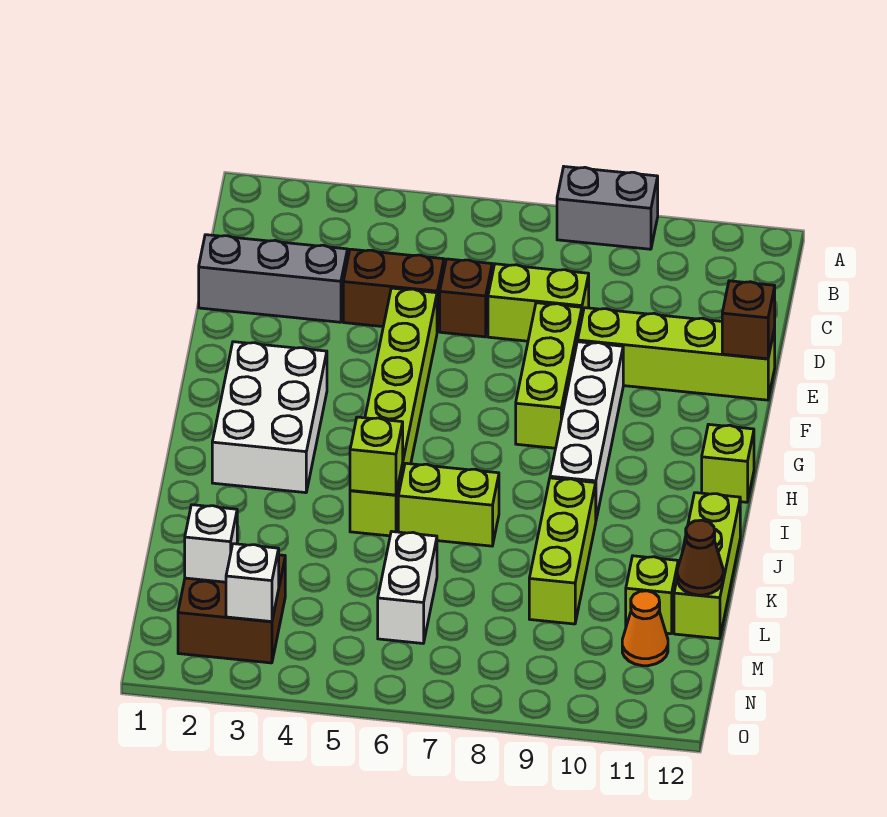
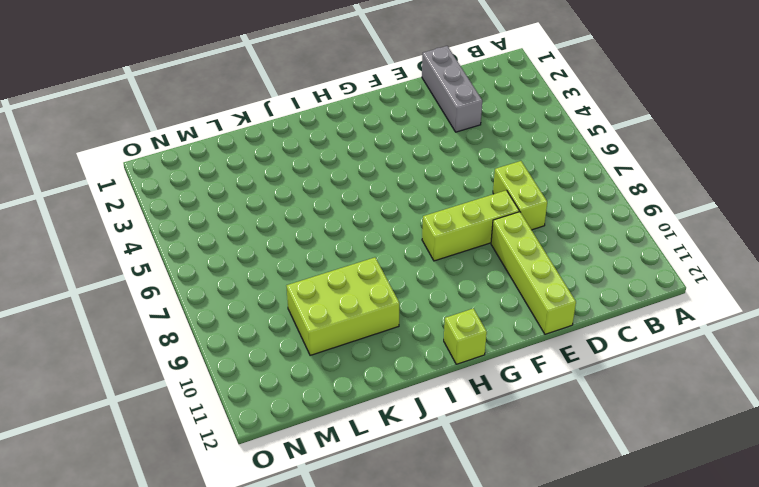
lime 2x3 brick [287,257,399,355] -> lime 1x3 brick [529,478,596,624]
none -> grey 1x2 brick [557,167,658,249]
none -> brown 1x2 brick [343,249,444,331]
none -> brown 1x1 brick [440,259,492,337]

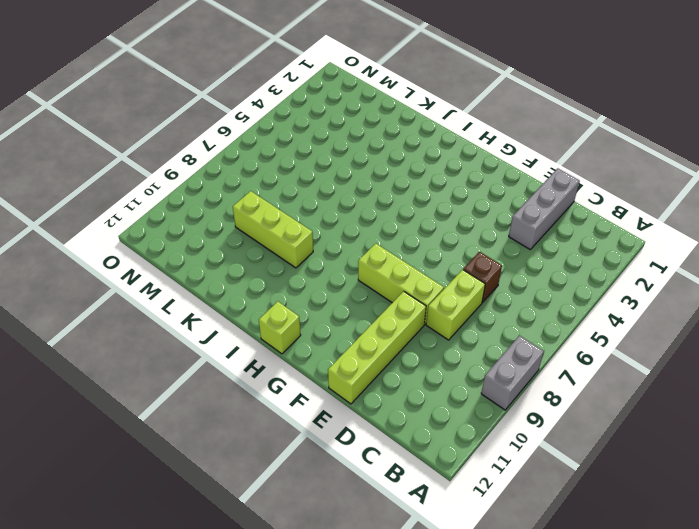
none -> brown 1x2 brick [343,249,444,331]
none -> lime 1x6 brick [350,288,437,536]
none -> white 1x4 brick [550,342,623,519]

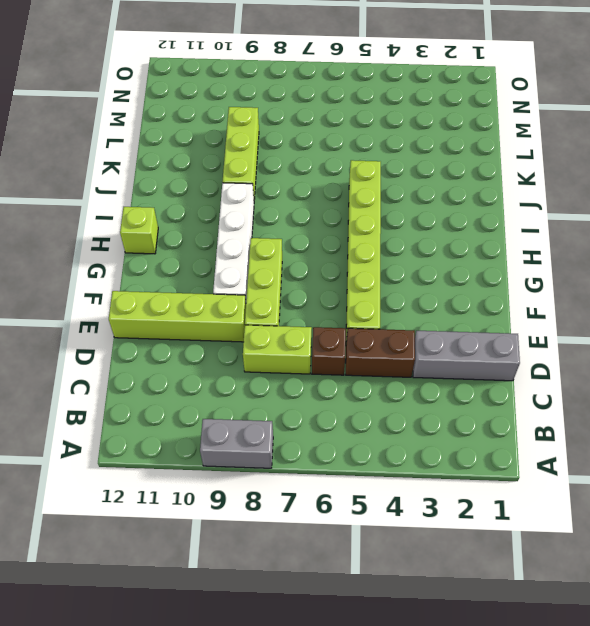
none -> white 2x3 brick [212,342,327,493]
none -> lime 1x2 brick [398,463,499,546]
none -> lime 1x3 brick [674,493,740,639]

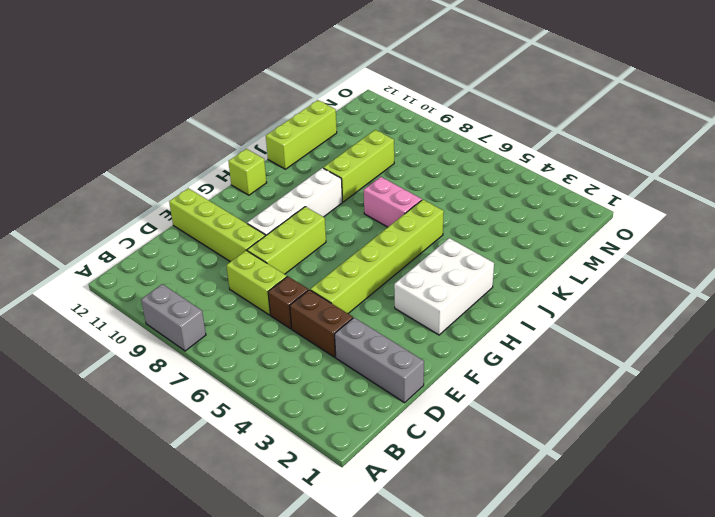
pink 1x2 brick [364,177,422,227] -> lime 1x2 brick [398,463,499,546]
none -> white 1x2 brick [378,532,437,643]
none -> lime 1x1 brick [626,556,678,634]
none -> brown 2x2 brick [178,555,285,663]

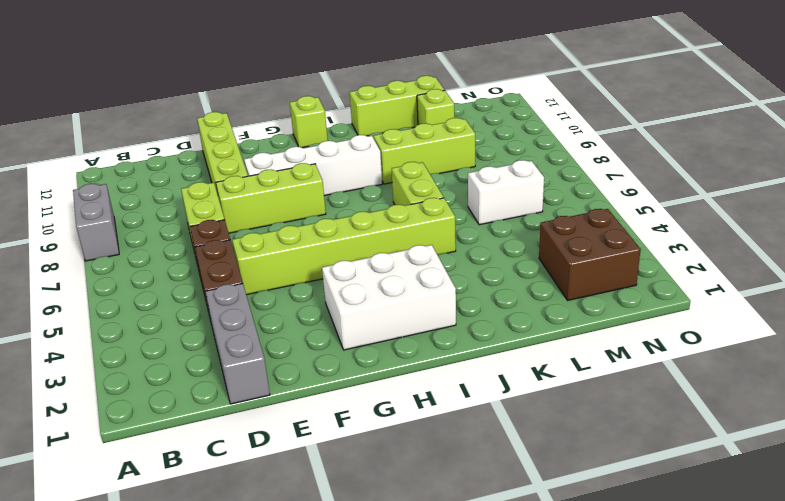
none -> orange 1x1 cone [622,591,668,666]
none -> brown 1x1 brick [722,281,775,359]
none -> lime 1x1 brick [350,417,403,495]

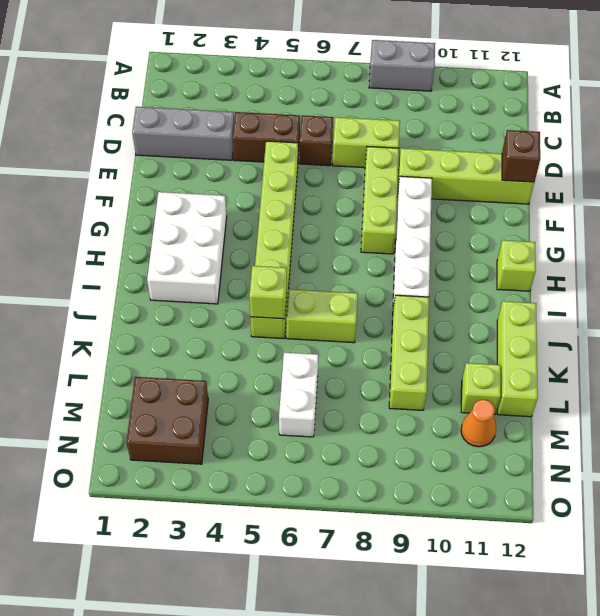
none -> brown 1x1 cone [677,520,723,595]
none -> white 1x1 brick [185,505,237,582]
none -> white 1x1 brick [226,544,279,622]

